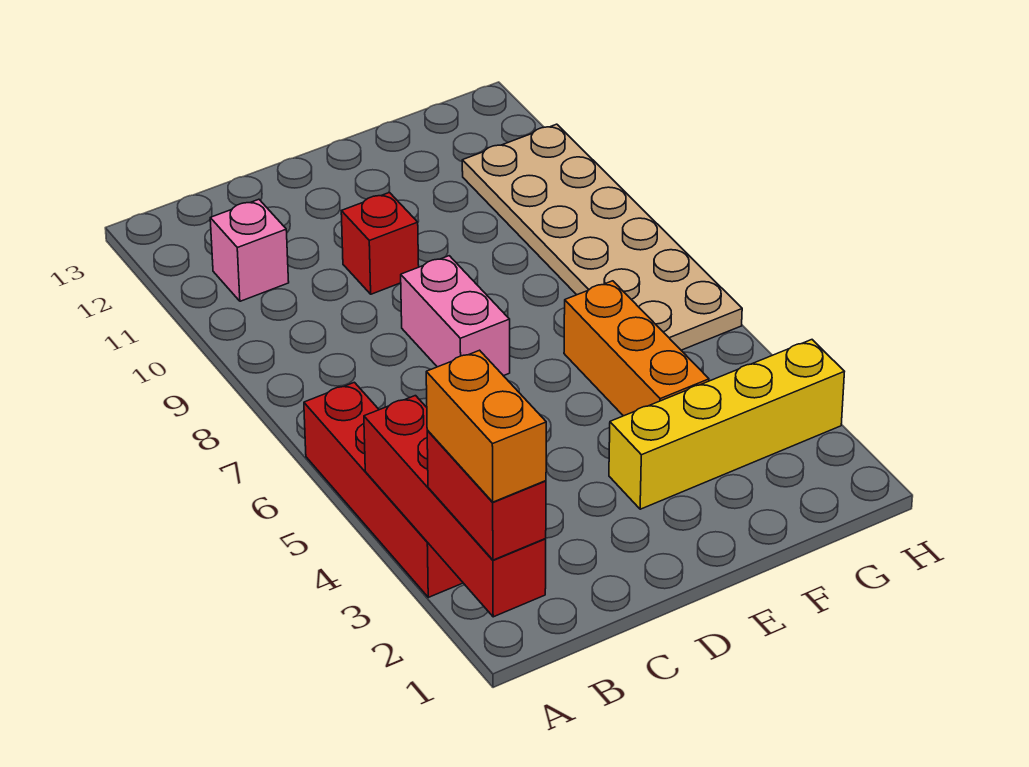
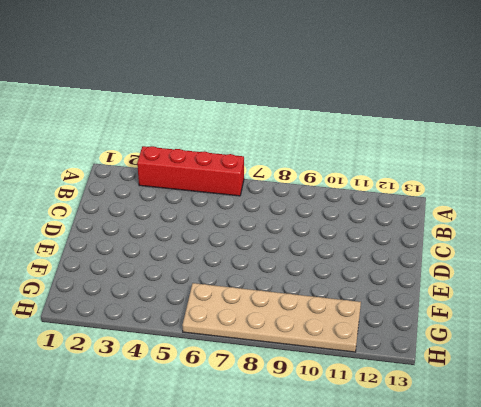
none -> pink 1x1 brick [210,199,289,301]
none -> pink 1x2 brick [401,256,510,376]

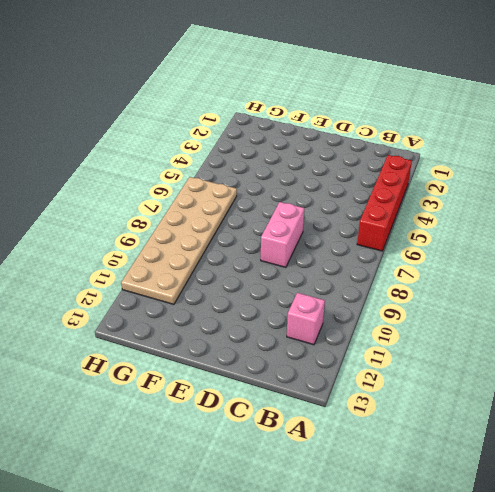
none -> red 1x1 brick [341,193,419,294]
none -> yellow 1x4 brick [609,340,844,509]

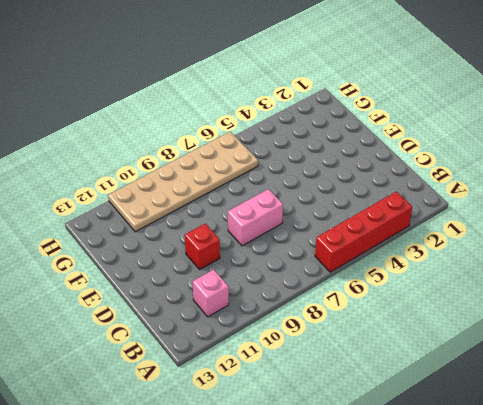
none -> yellow 1x4 brick [609,340,844,509]
none -> orange 1x3 brick [564,281,709,416]

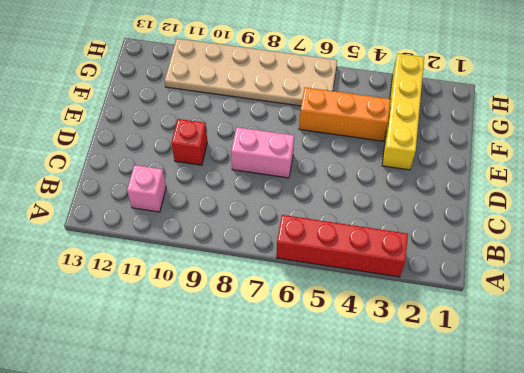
none -> red 1x4 brick [364,396,546,617]
none -> red 1x2 brick [427,431,546,560]

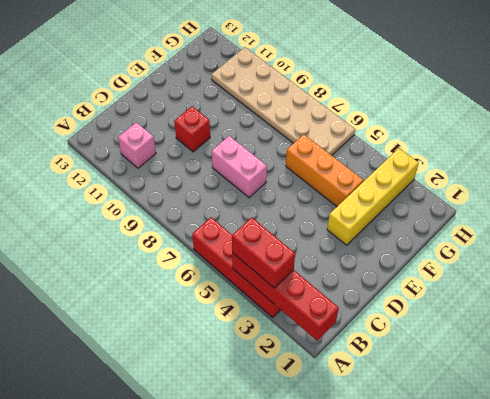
red 1x2 brick [232,217,295,288] -> red 1x2 brick moved to [427,431,546,560]
none -> orange 1x2 brick [426,350,546,502]

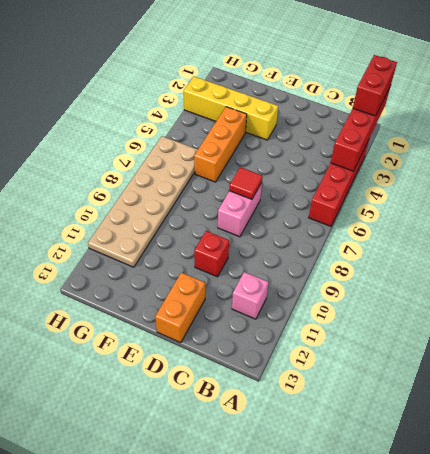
red 1x1 tile [229,167,263,199] -> none
orange 1x2 brick [155,273,205,343] -> orange 1x2 brick moved to [426,350,546,502]

